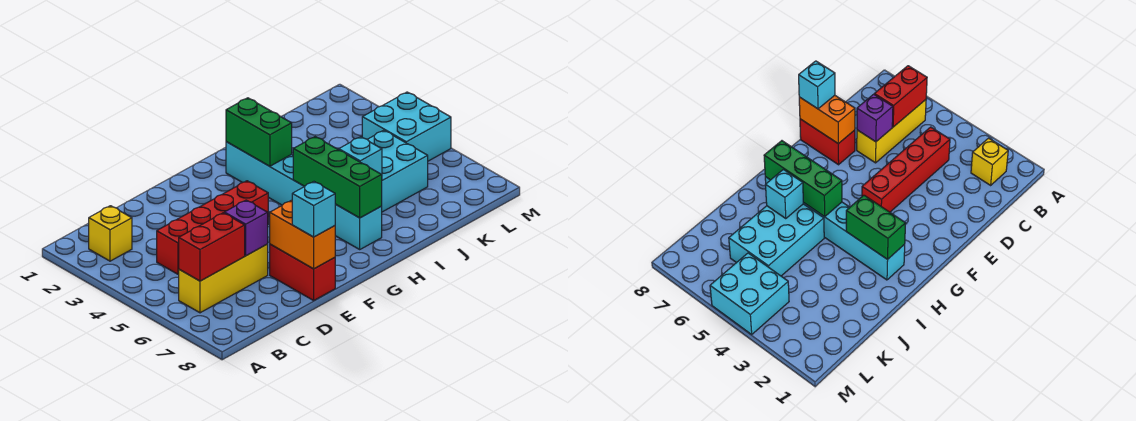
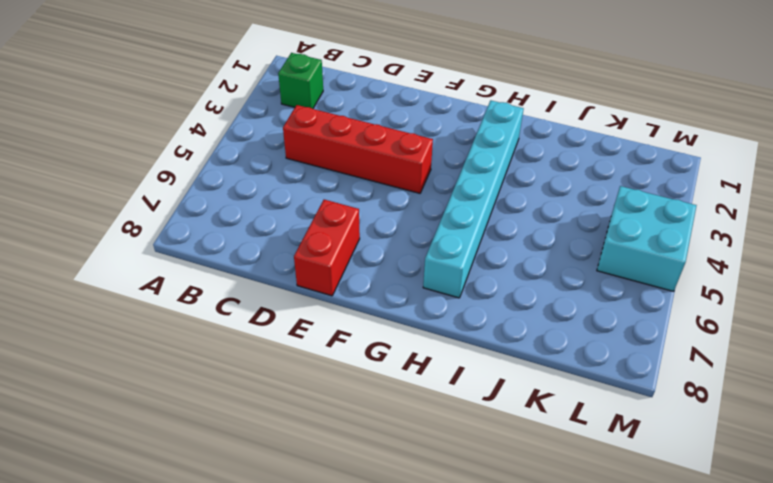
green 1x1 brick [278,53,323,109] -> yellow 1x1 brick [89,206,132,261]
none -> yellow 1x3 brick [179,244,268,313]
none -> cyan 2x3 brick [367,130,428,212]
none -> red 1x2 brick [179,213,245,281]

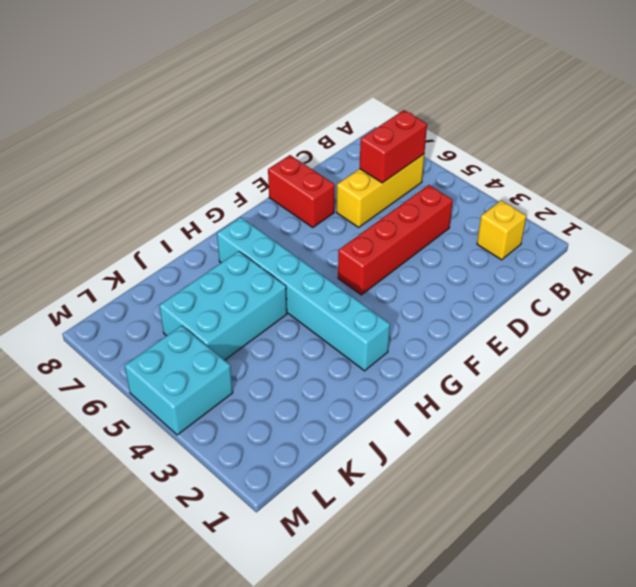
none -> purple 1x1 brick [224,200,268,256]
none -> orange 1x2 brick [270,200,335,269]
none -> green 1x2 brick [226,98,292,166]

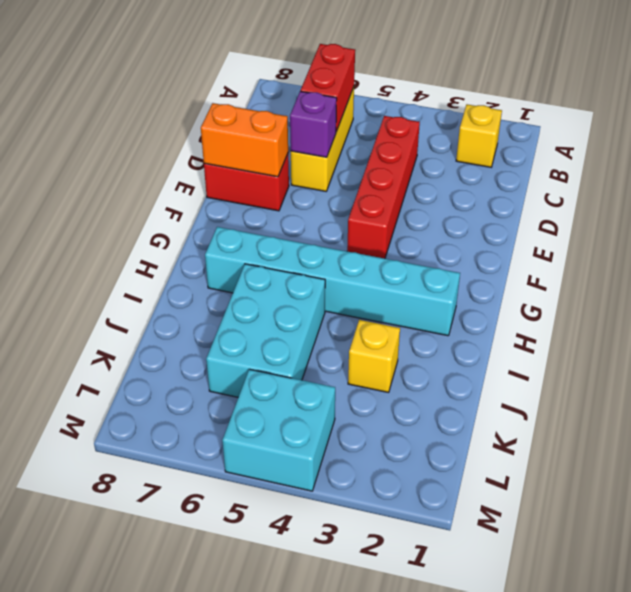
yellow 1x1 brick [348,320,400,392] -> none
none -> green 1x2 brick [226,98,292,166]
none -> green 1x3 brick [293,137,382,218]
none -> cyan 1x1 brick [339,137,382,175]

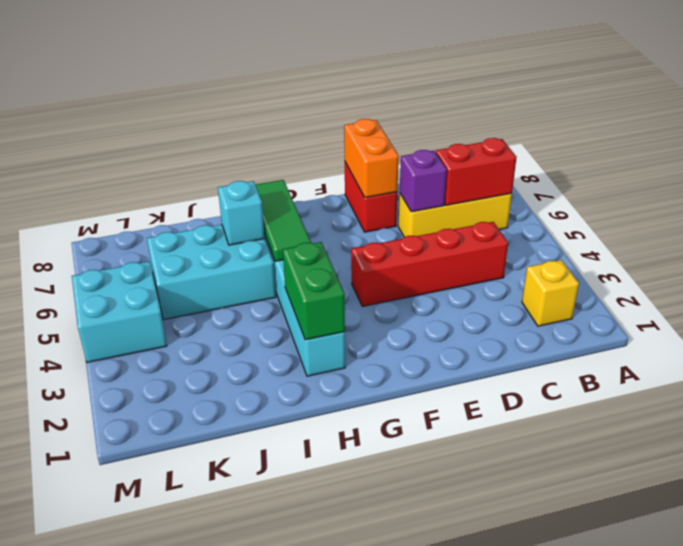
green 1x3 tile [255,180,311,261] -> green 1x3 brick [293,137,382,218]
none -> cyan 1x1 brick [292,182,335,237]

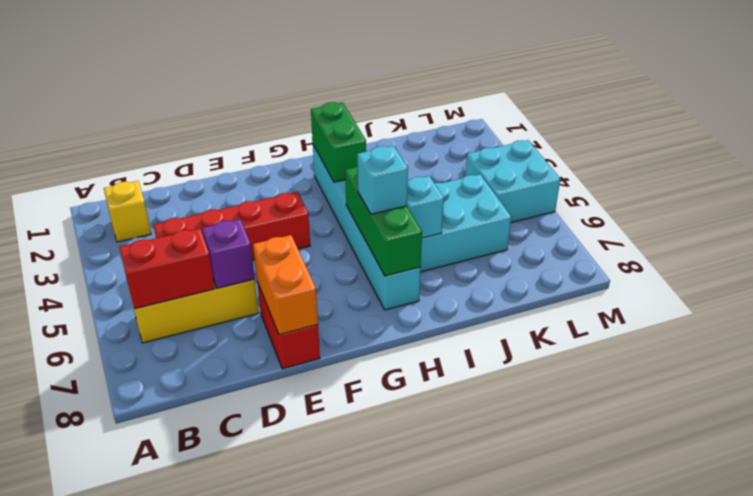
cyan 1x1 brick [357,146,408,214] -> cyan 1x1 brick moved to [292,182,335,237]

